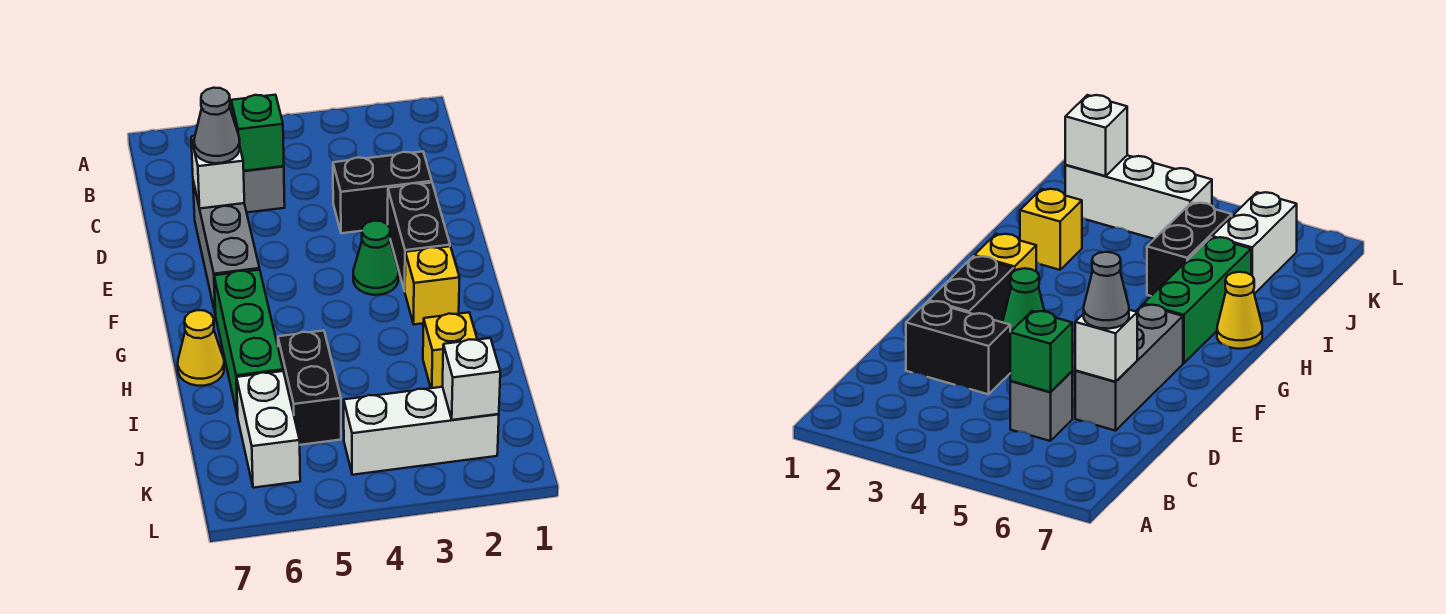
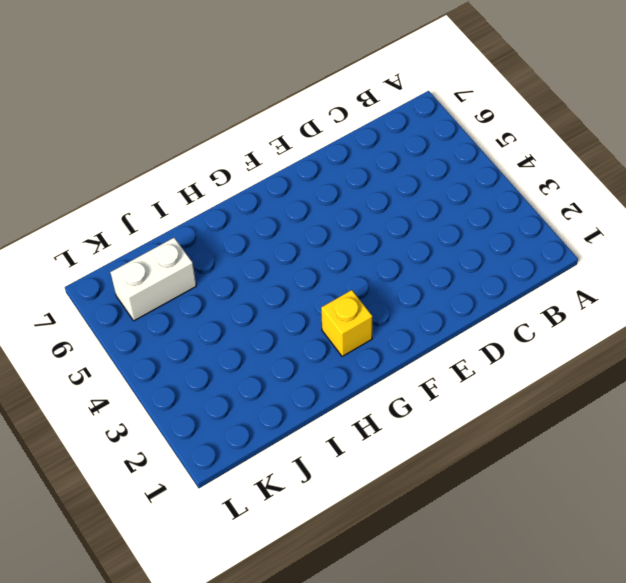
none -> grey 1x1 brick [244,166,285,212]
none -> black 1x2 brick [333,152,432,233]
none -> grey 1x3 brick [193,182,260,315]

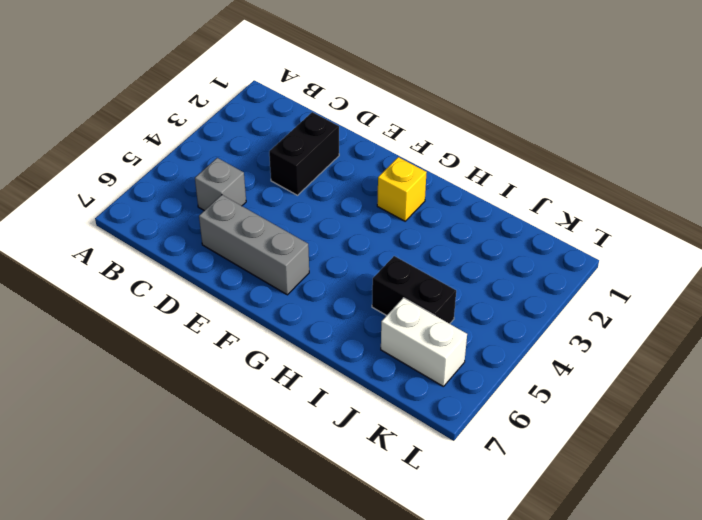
none -> black 1x2 brick [388,183,450,291]
none -> green 1x1 cone [353,221,398,295]
none -> green 1x3 brick [214,270,283,417]

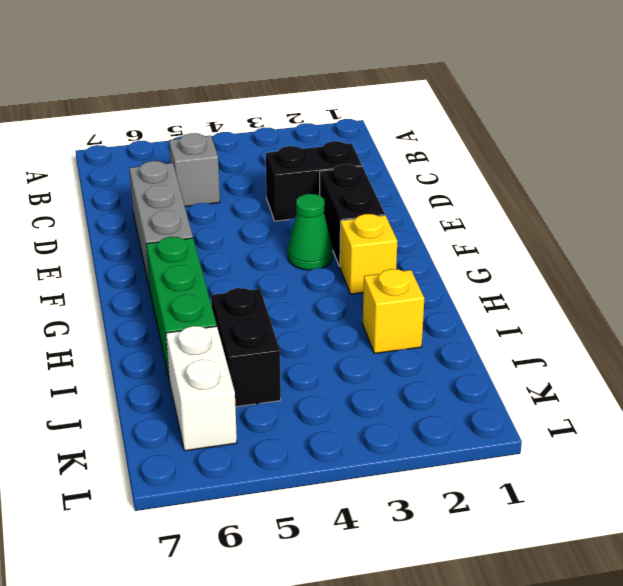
none -> yellow 1x1 cone [178,310,224,386]
none -> white 1x3 brick [344,387,499,475]
none -> green 1x1 brick [231,95,284,171]

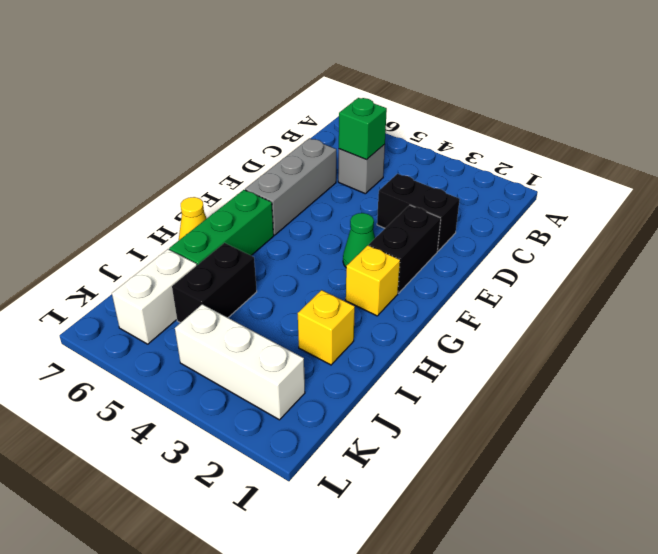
none -> white 1x1 brick [191,136,244,208]
none -> white 1x1 brick [442,338,500,420]
none -> grey 1x1 cone [194,88,240,163]

